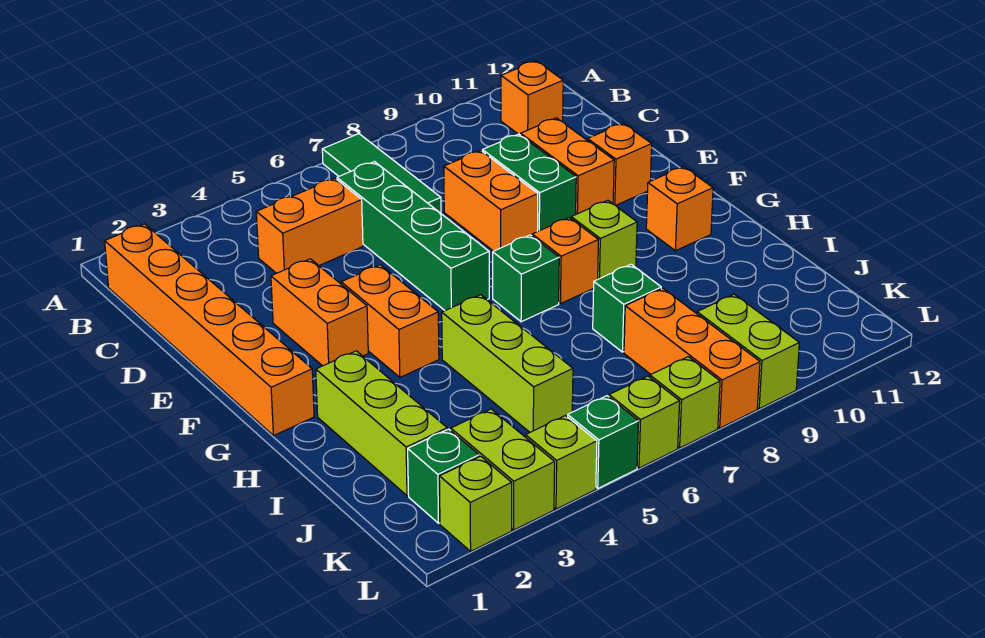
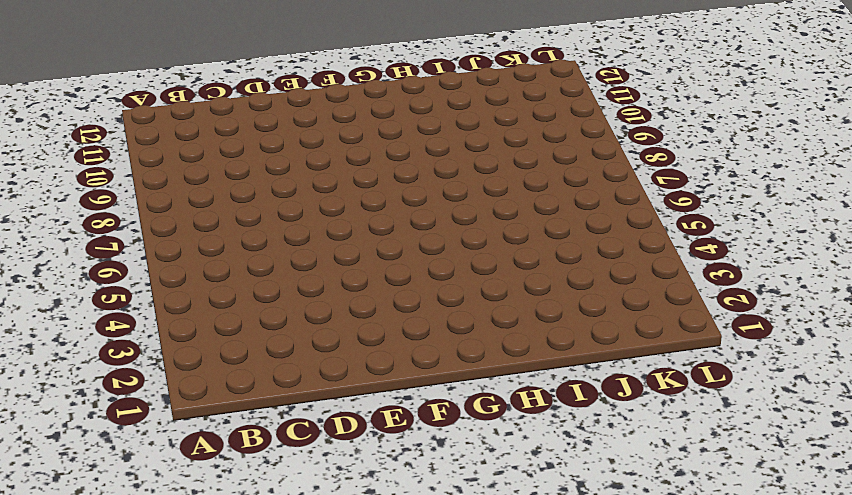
none -> green 1x3 tile [322,134,441,213]
none -> orange 1x6 brick [105,224,314,436]
none -> orange 1x1 brick [501,61,563,135]

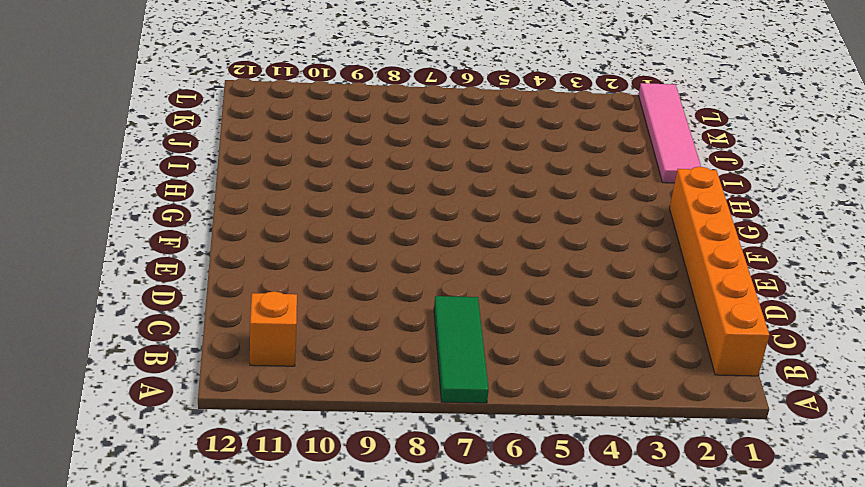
pink 1x4 tile [638,83,701,183] -> none
none -> orange 1x2 brick [256,178,363,273]
none -> green 1x4 brick [337,162,489,310]
none -> orange 1x2 brick [444,150,538,251]

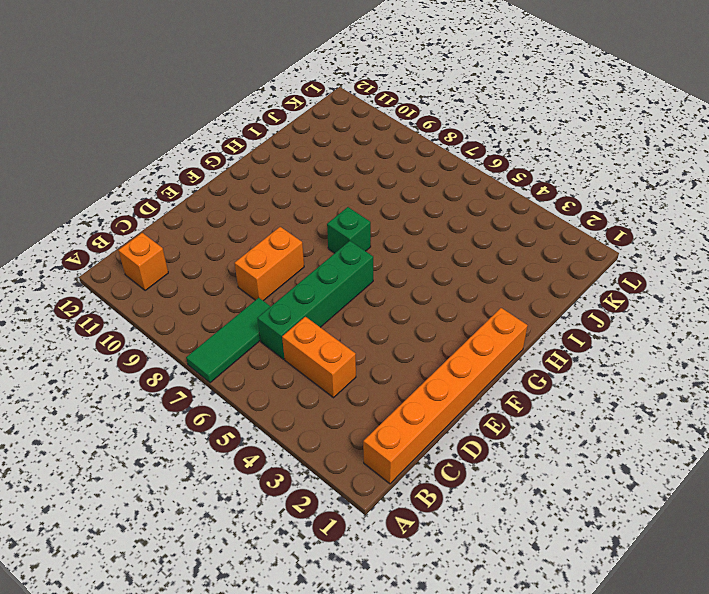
none -> green 1x2 brick [482,134,576,231]
none -> orange 1x2 brick [521,118,614,214]
none -> orange 1x2 brick [271,259,368,366]

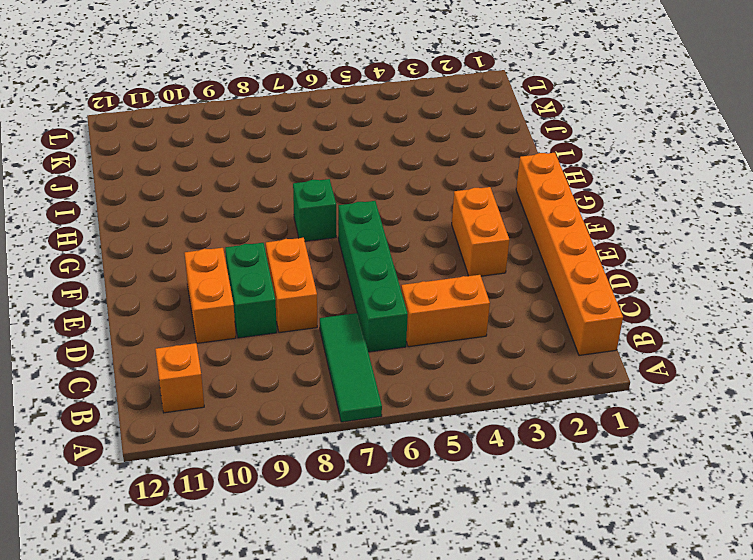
none -> orange 1x1 brick [588,123,652,205]
none -> orange 1x2 brick [341,265,439,377]
none -> orange 1x1 brick [532,218,598,304]

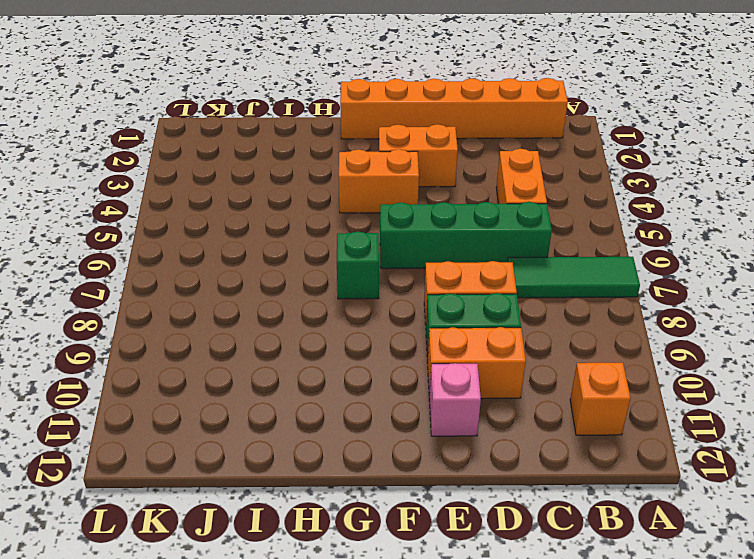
pink 1x1 brick [429,363,481,436] -> orange 1x1 brick [588,123,652,205]
none -> orange 1x1 brick [532,218,598,304]
none -> lime 1x1 brick [571,200,637,279]
none -> orange 1x1 brick [646,167,713,251]

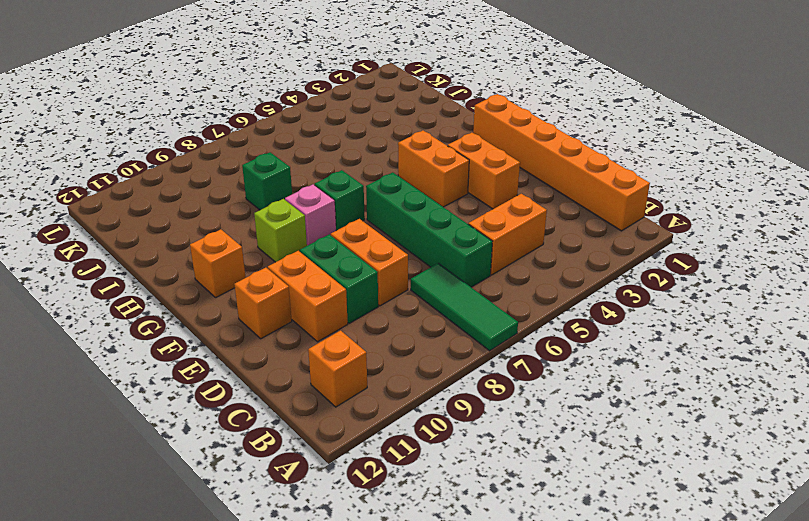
pink 1x1 brick [285,184,336,246] -> orange 1x1 brick [532,218,598,304]
none -> lime 1x3 brick [316,351,447,496]
none -> lime 1x3 brick [442,295,573,432]
none -> orange 1x3 brick [624,288,760,428]

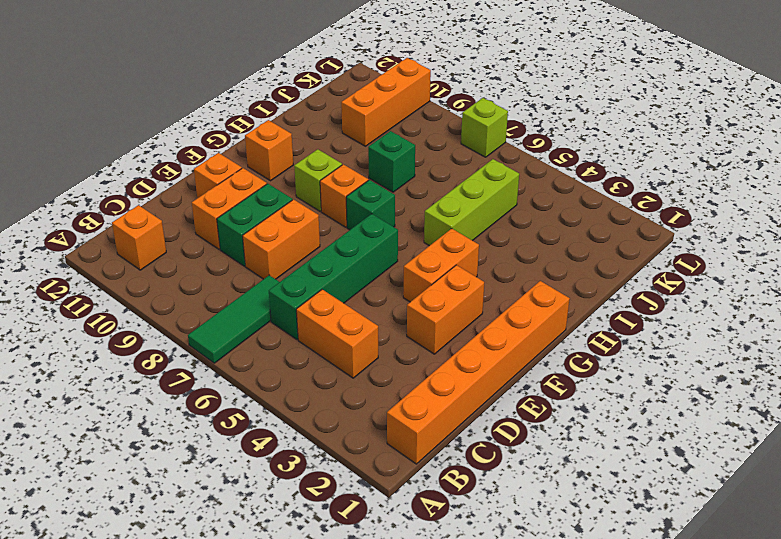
orange 1x3 brick [341,58,431,146] -> orange 1x3 brick moved to [624,288,760,428]
none -> lime 1x3 brick [316,351,447,496]
none -> green 1x1 brick [408,429,479,523]
none -> lime 1x2 brick [451,409,555,530]

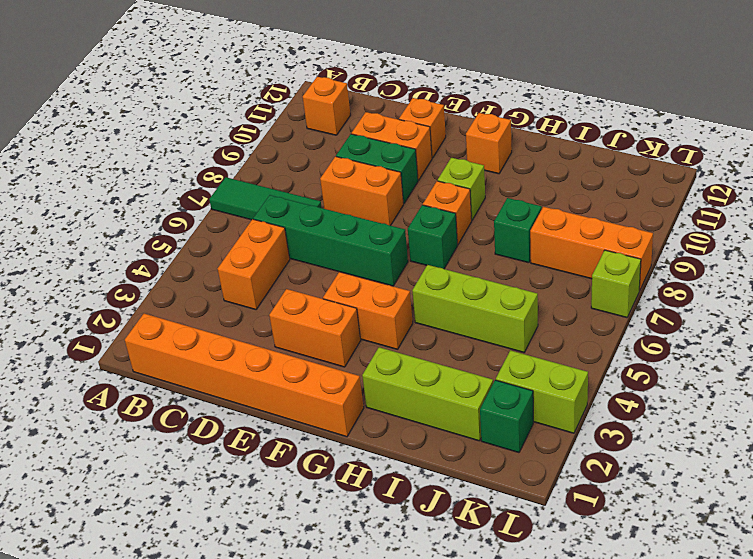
none -> lime 1x2 brick [697,294,799,409]
none -> lime 1x1 brick [439,456,512,551]
none -> lime 1x1 brick [525,416,597,509]

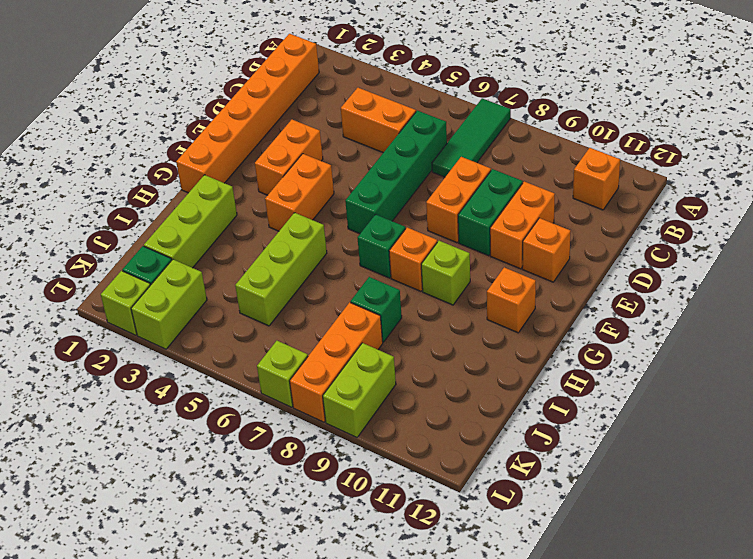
none -> lime 1x1 brick [525,416,597,509]
none -> green 1x1 brick [568,396,639,488]
none -> lime 1x1 brick [609,376,680,468]

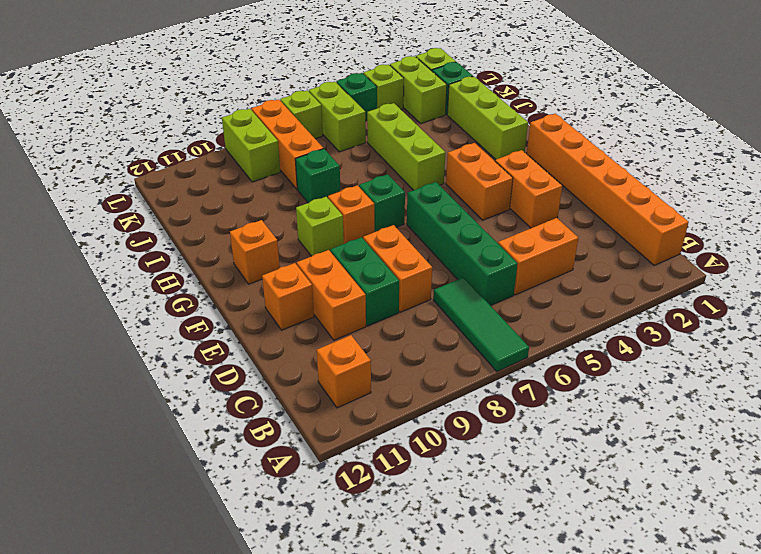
lime 1x2 brick [309,82,366,152] -> lime 1x1 brick [609,376,680,468]

